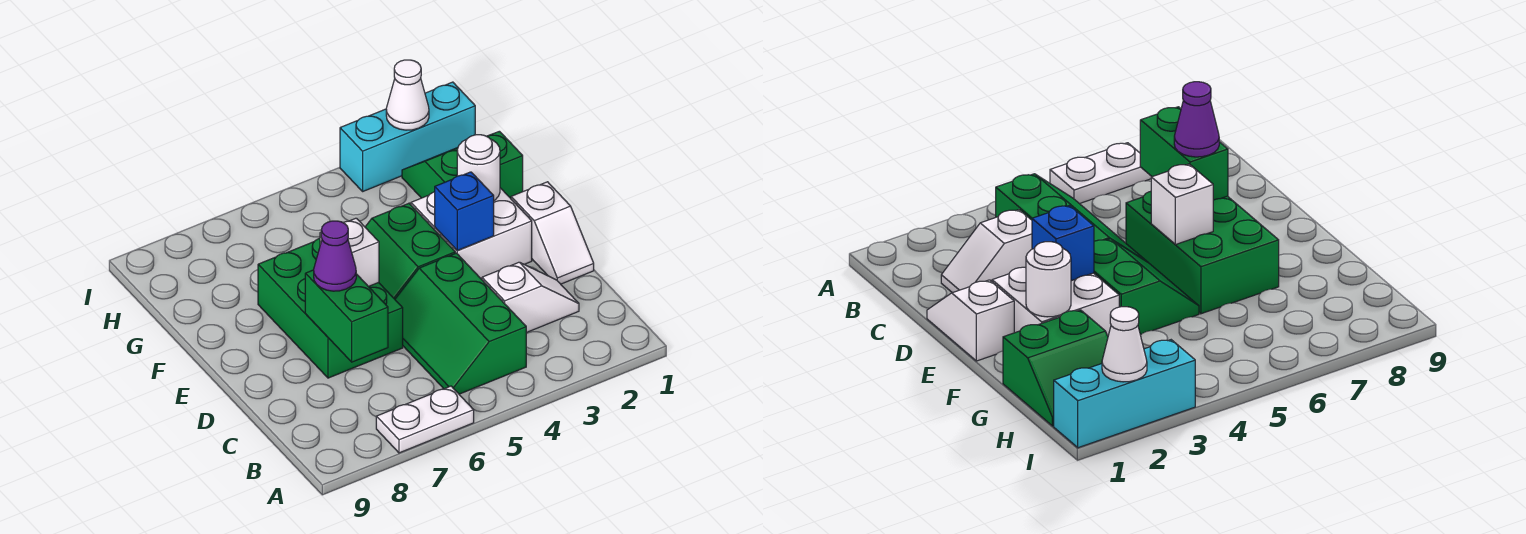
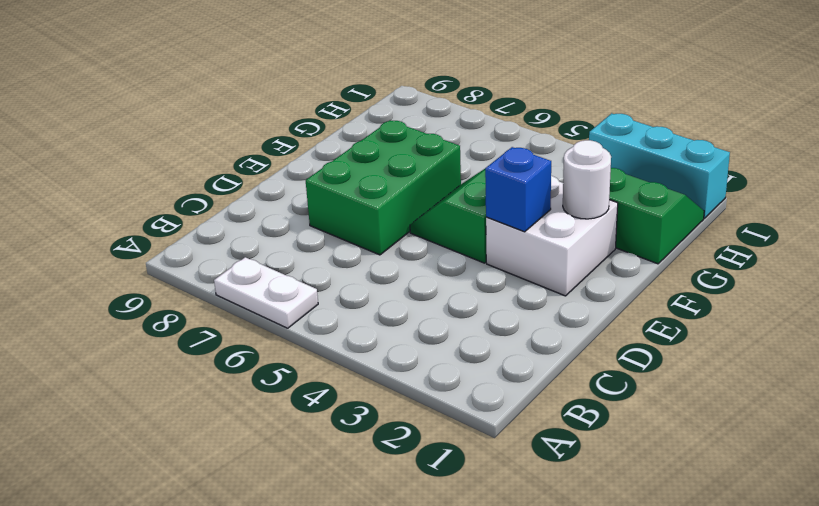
none -> green 2x3 slope [395,253,526,394]
none -> white 1x2 slope [482,262,579,333]
none -> white 1x2 slope [511,182,594,284]

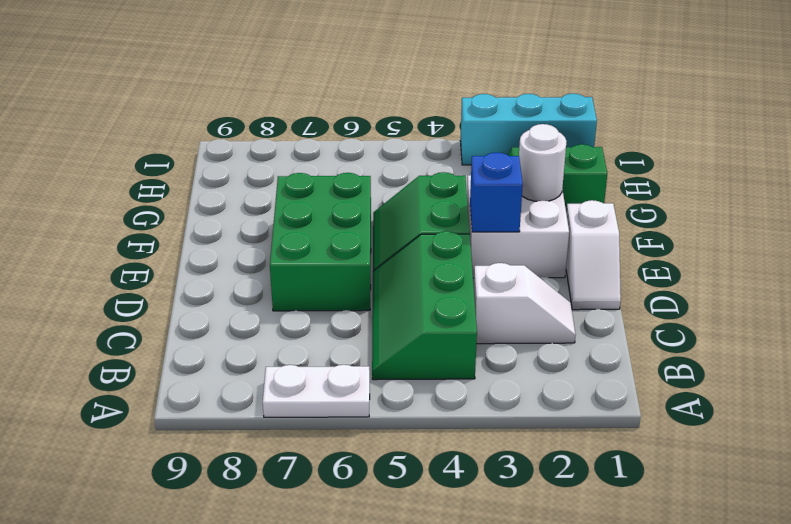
none -> green 1x2 brick [305,270,388,362]
none -> white 1x1 brick [320,218,379,287]
none -> white 1x1 cone [386,60,429,130]

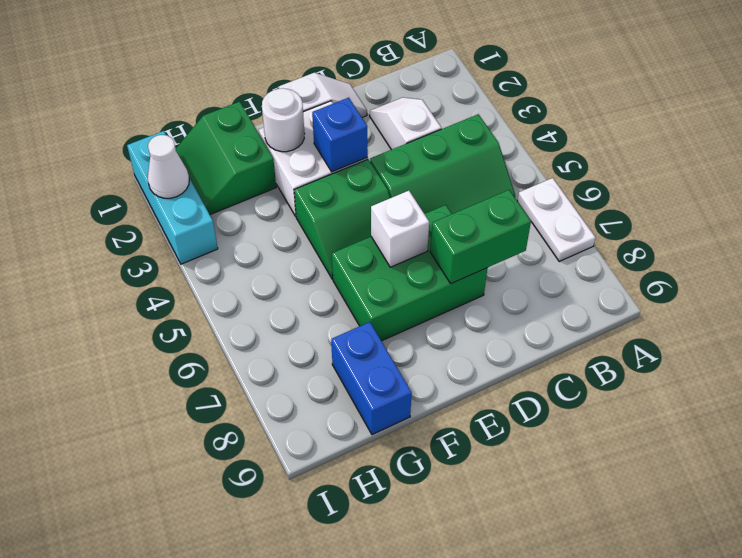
blue 1x2 brick [331,322,412,435] -> none
none -> purple 1x1 cone [314,221,356,291]

